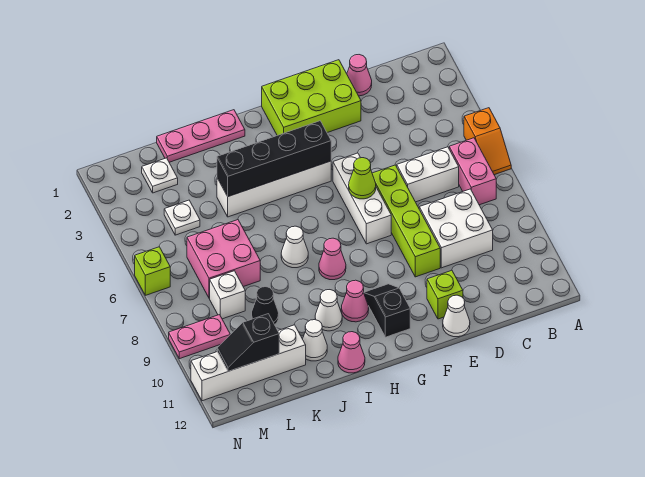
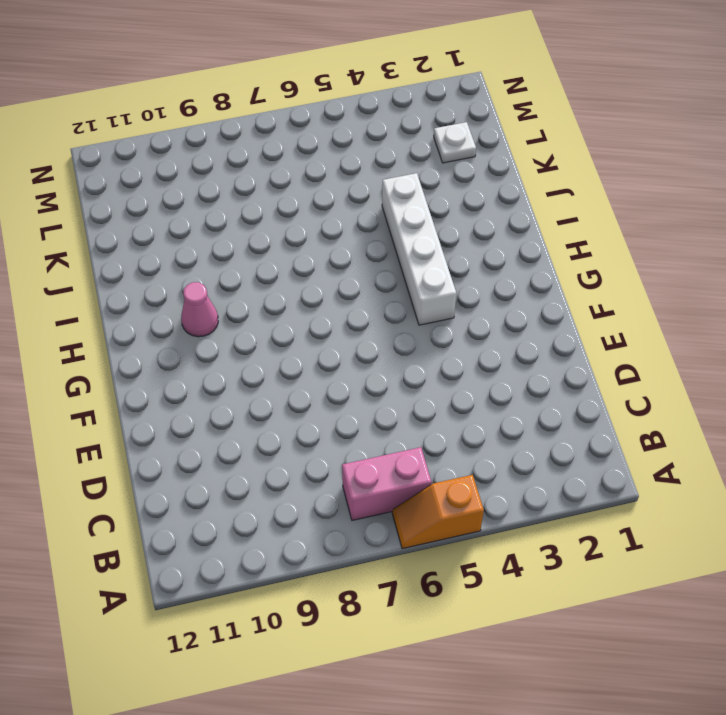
none -> white 1x2 brick [397,147,459,202]
none -> white 2x2 brick [419,189,493,268]
none -> pink 1x1 cone [347,55,372,96]
none -> lime 2x3 brick [262,60,361,135]

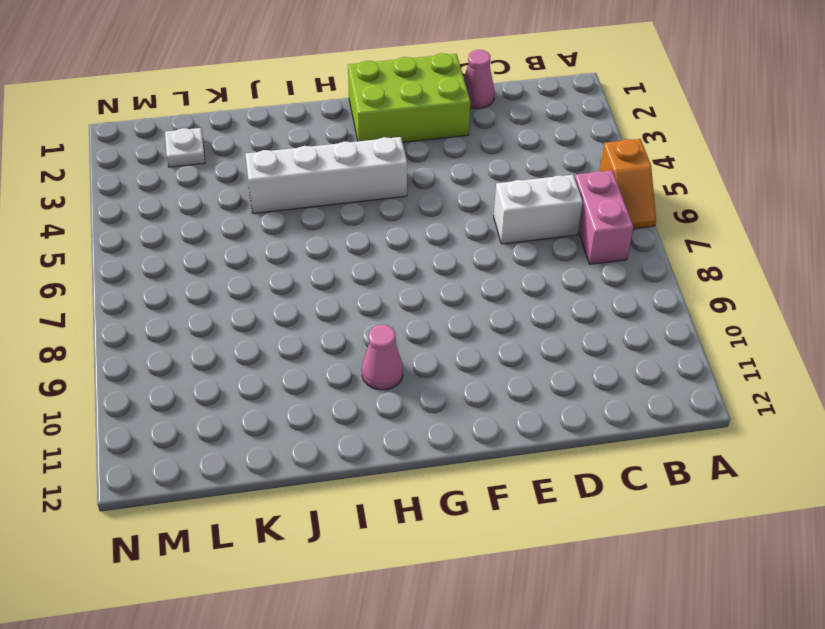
none -> white 2x2 brick [419,189,493,268]
none -> lime 1x4 brick [372,165,440,277]
none -> lime 1x1 brick [427,270,463,319]
none -> white 1x1 cone [443,295,470,337]

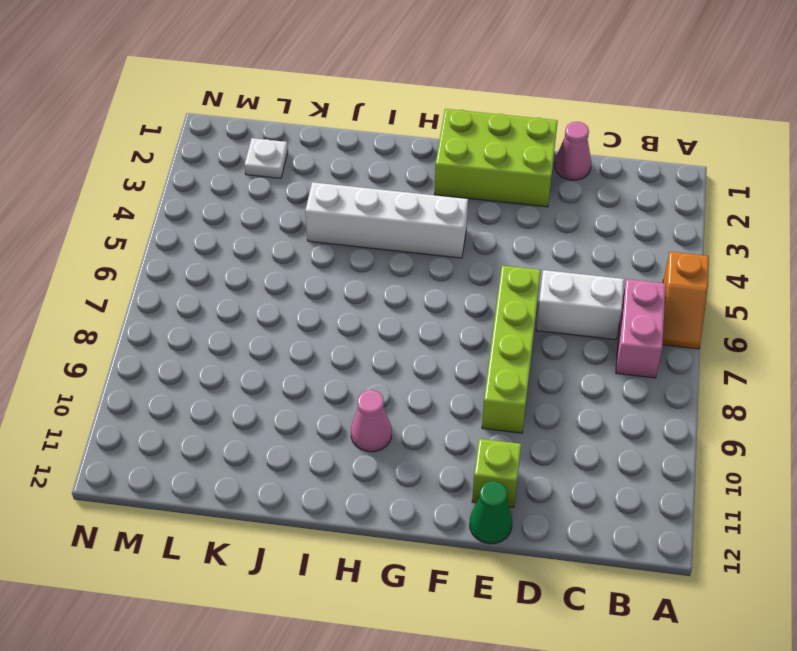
green 1x1 cone [470,481,512,544] -> white 1x1 cone [443,295,470,337]
none -> white 2x2 brick [419,189,493,268]
none -> white 1x3 brick [333,153,391,244]
none -> black 1x2 slope [364,284,410,337]
none -> pink 1x1 cone [319,238,346,280]

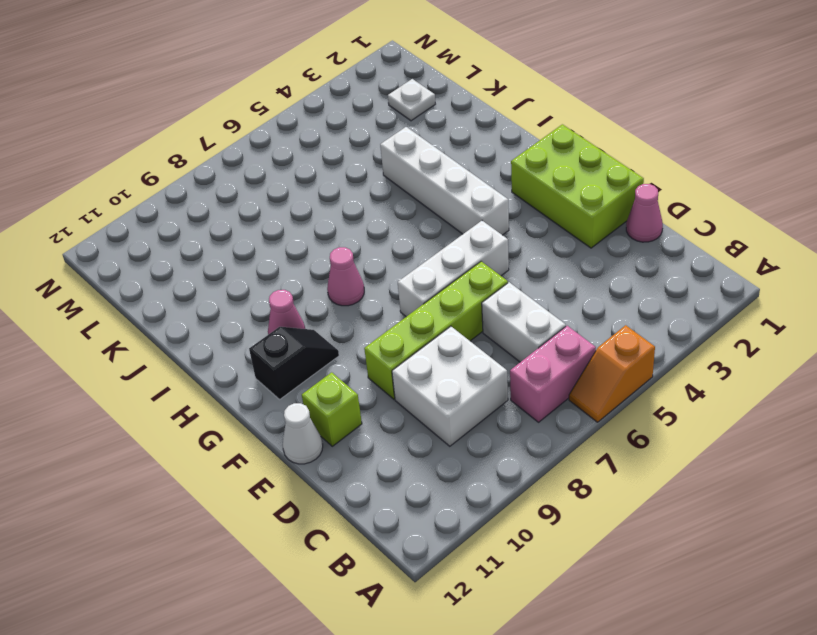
none -> pink 1x3 plate [157,110,245,162]
none -> white 1x1 cone [281,226,308,268]
none -> white 1x1 cone [315,290,342,331]
none -> pink 1x1 cone [338,332,365,373]

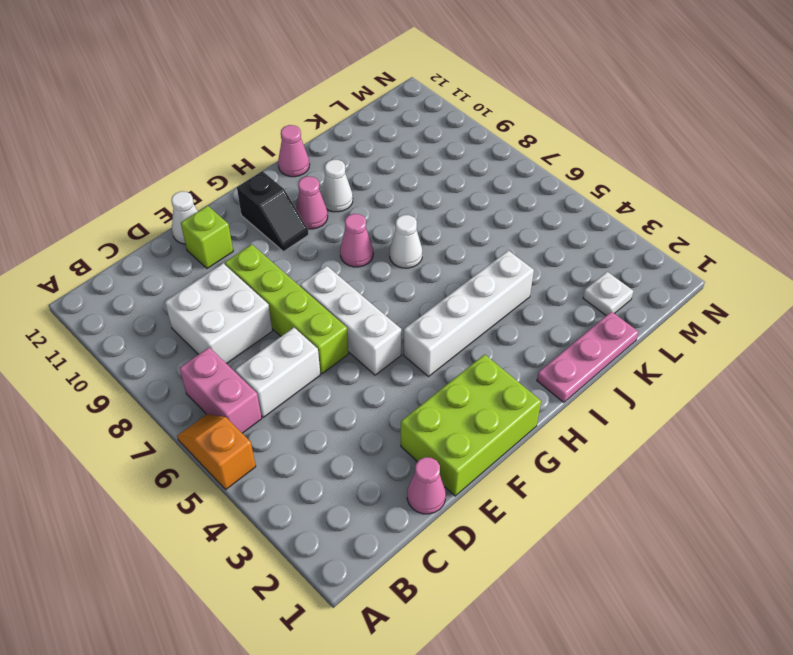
none -> white 1x1 cone [303,320,327,361]
none -> pink 2x2 brick [187,220,260,298]
none -> black 1x1 cone [252,287,279,325]
none -> white 1x4 brick [191,325,306,401]

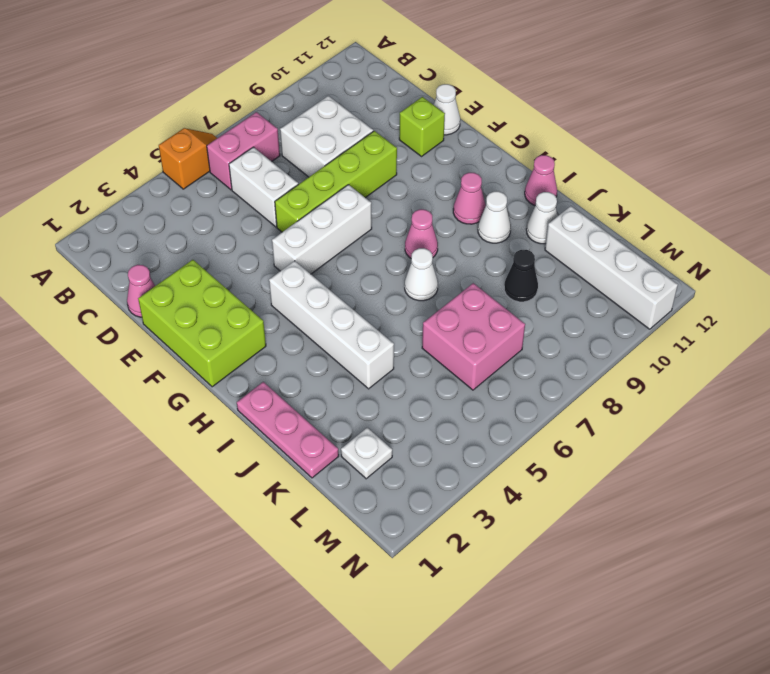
none -> black 1x2 slope [364,284,410,337]
none -> white 1x1 plate [164,200,200,235]
none -> white 1x1 brick [210,271,245,319]
none -> pink 1x2 plate [169,315,230,359]

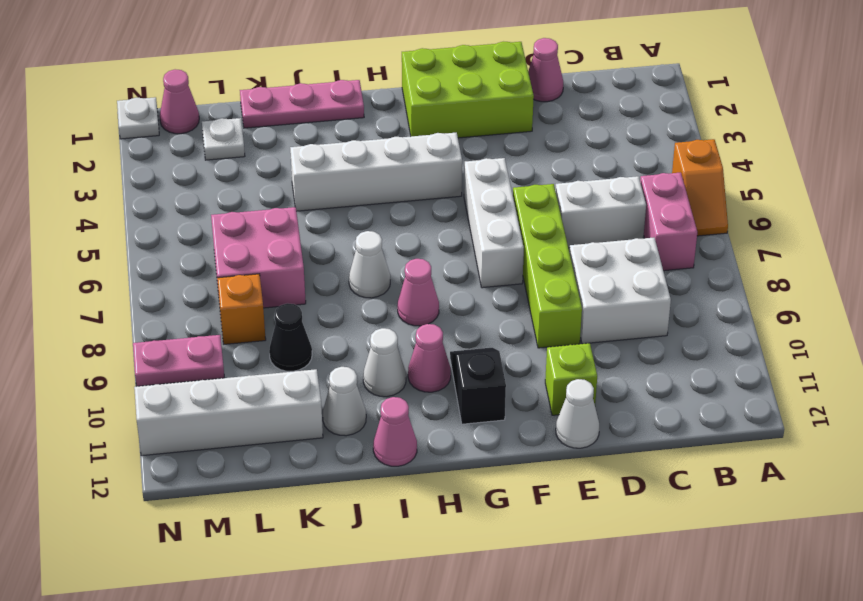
orange 1x1 brick [217,274,266,344] -> white 1x1 brick [210,271,245,319]
pink 1x1 cone [160,69,199,134] -> none
white 1x1 plate [117,97,159,139] -> white 1x1 plate moved to [164,200,200,235]
none -> lime 1x1 brick [135,247,170,295]
none -> lime 1x1 cone [349,158,376,199]
none -> black 1x4 brick [217,121,331,197]
none -> black 1x2 slope [217,314,279,371]

